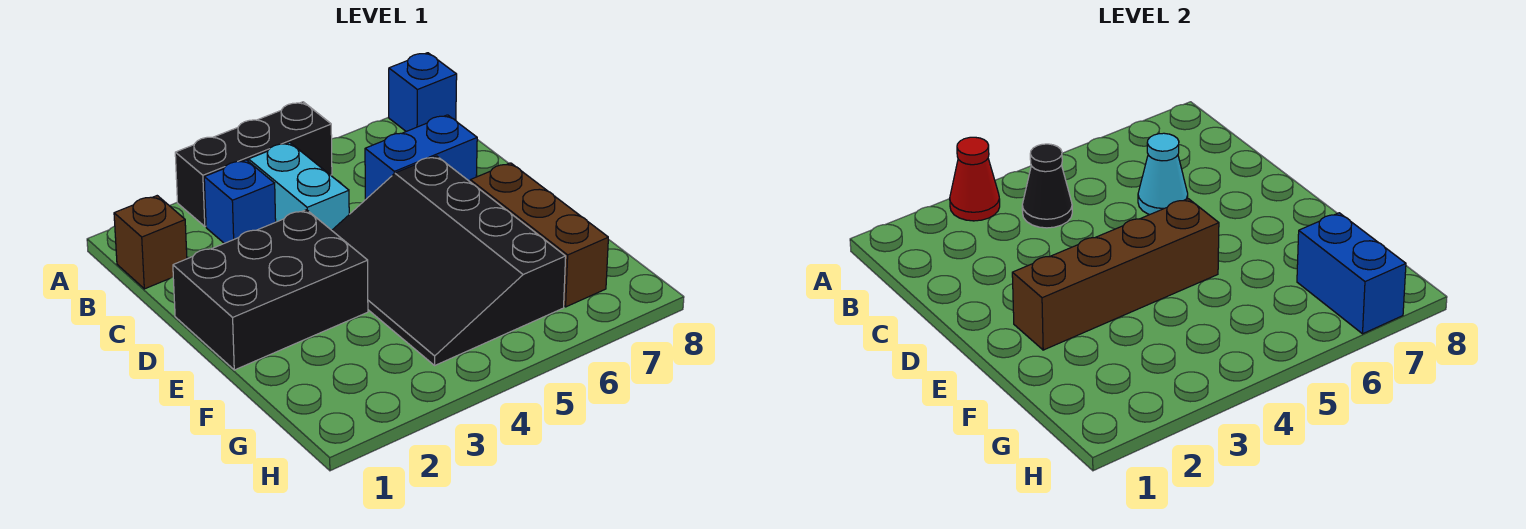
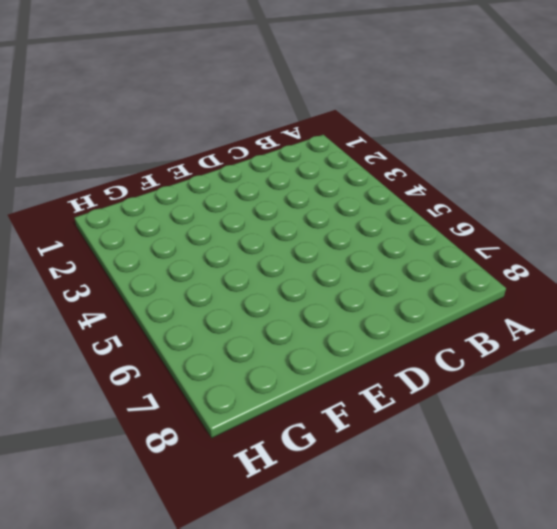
none -> black 1x3 brick [175,102,332,226]
none -> blue 1x1 brick [389,53,457,131]
none -> brown 1x1 brick [114,196,187,289]

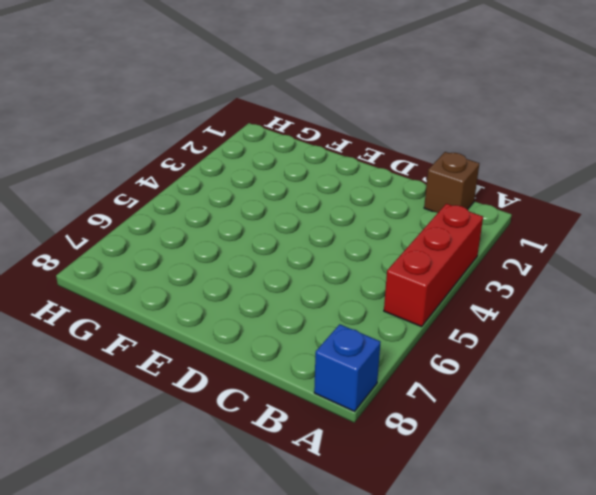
red 1x3 brick [384,204,483,327] -> black 1x3 brick [175,102,332,226]
none -> blue 1x1 brick [204,160,276,243]
none -> cyan 1x2 brick [248,143,349,230]
none -> blue 1x2 brick [365,115,477,199]

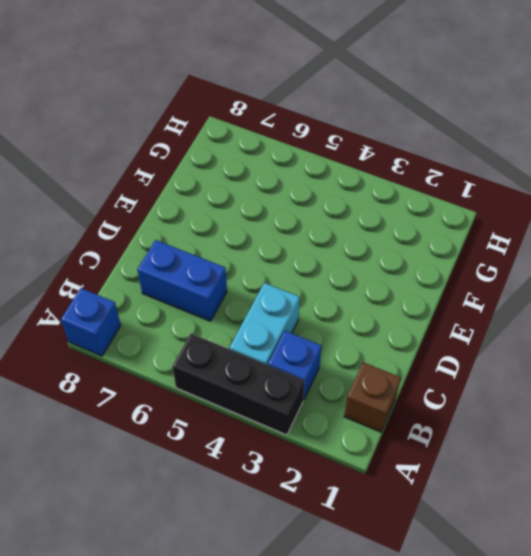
none -> black 2x3 brick [173,210,368,370]
none -> black 3x4 slope [332,156,566,365]
none -> brown 1x3 brick [470,163,608,307]

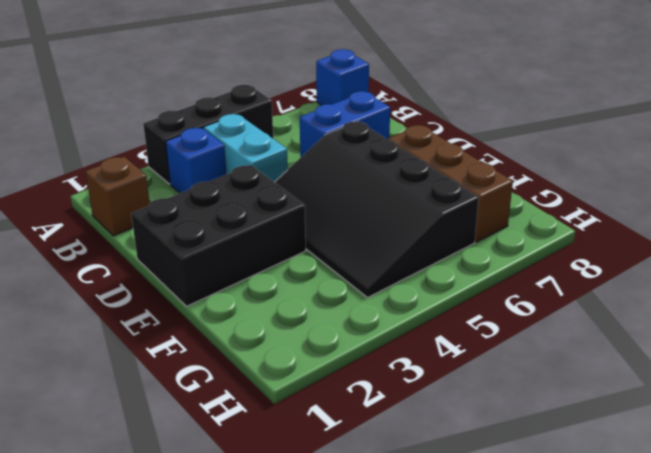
none -> red 1x1 cone [950,137,1000,221]
none -> black 1x1 cone [1022,144,1072,228]
none -> cyan 1x1 cone [1138,133,1188,215]

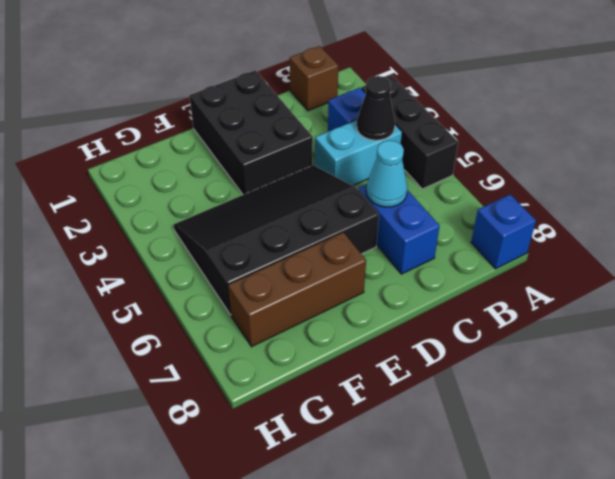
none -> red 1x1 cone [950,137,1000,221]
none -> brown 1x4 brick [1012,199,1219,350]
none -> blue 1x2 brick [1297,213,1406,334]

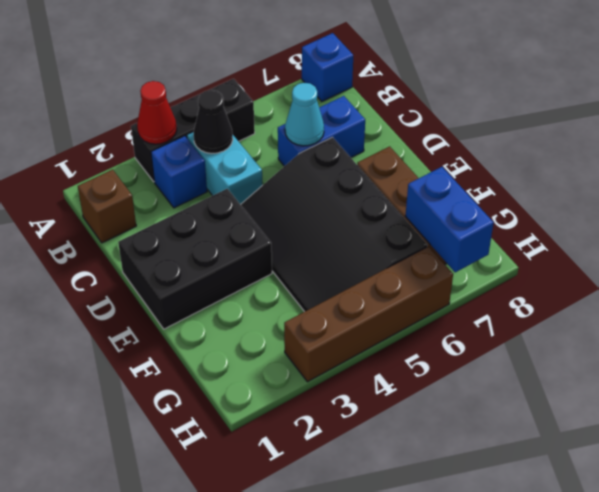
brown 1x4 brick [284,246,453,382] -> brown 1x4 brick moved to [1012,199,1219,350]

